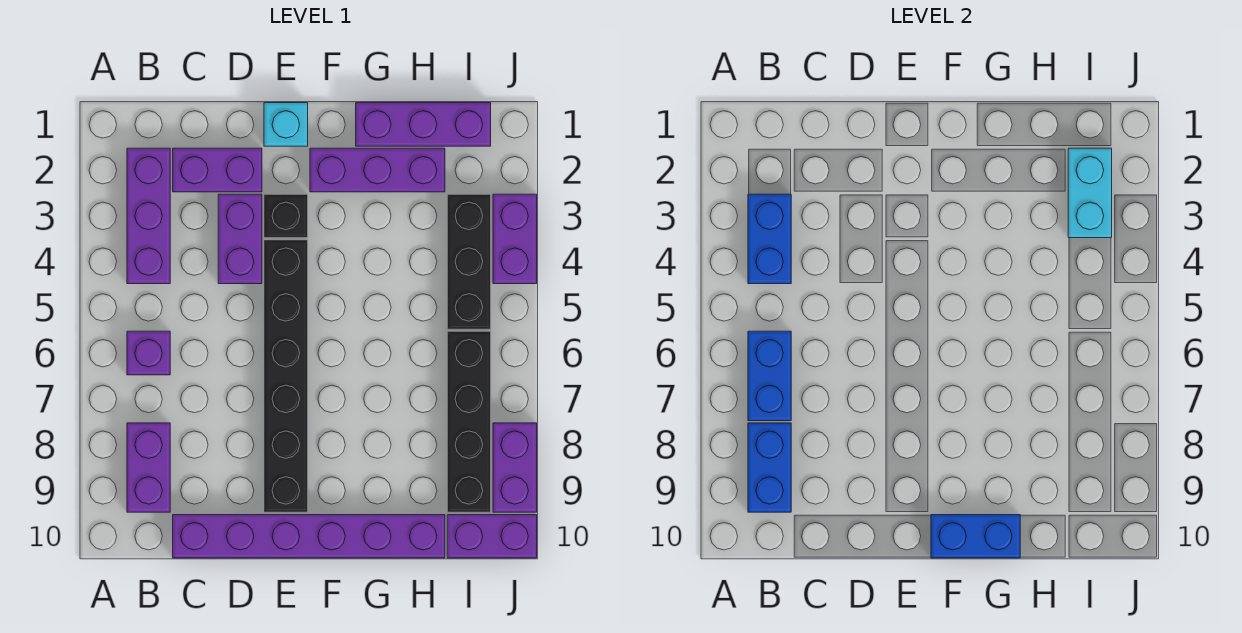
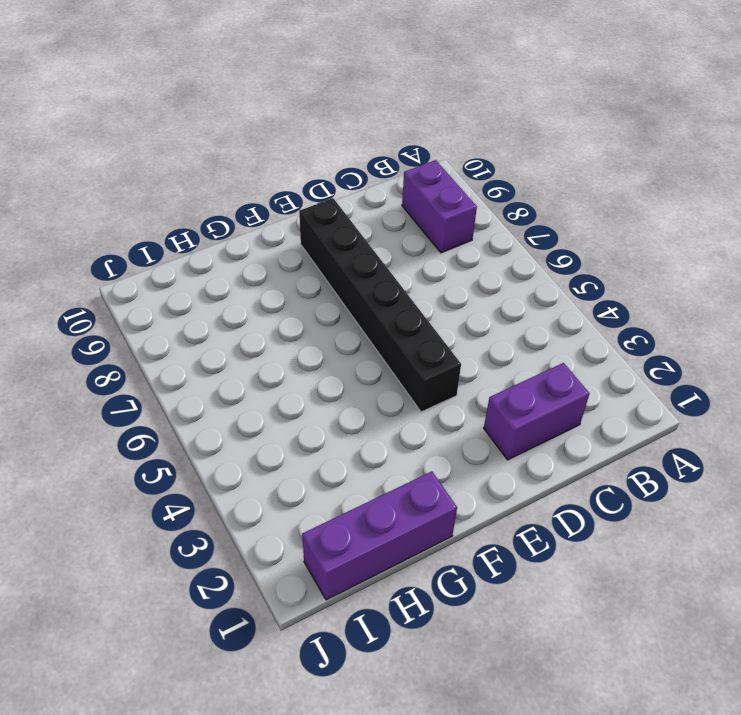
none -> purple 1x3 brick [127,148,170,284]
none -> purple 1x1 brick [127,331,170,375]
none -> purple 1x6 brick [173,515,445,558]

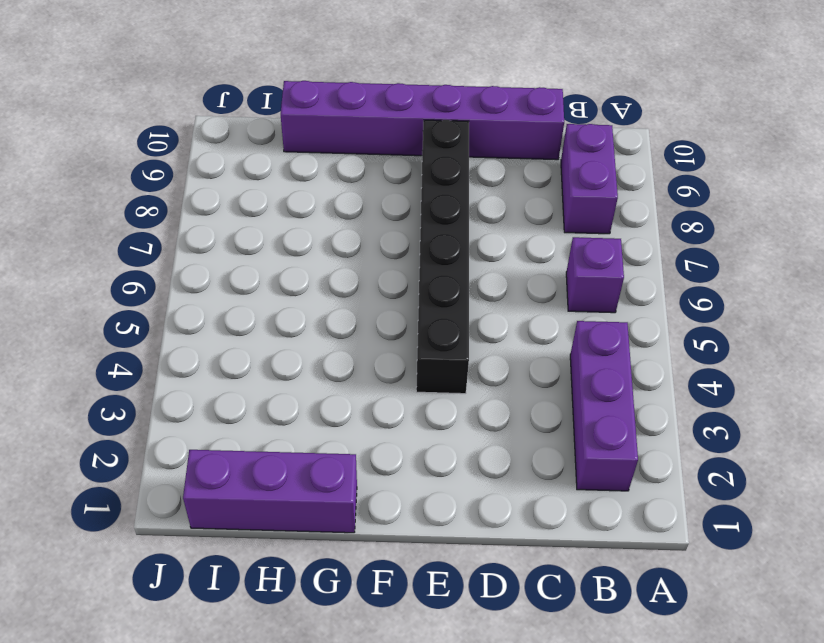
none -> purple 1x2 brick [173,148,262,192]
none -> purple 1x2 brick [218,194,262,284]
none -> cyan 1x1 brick [264,103,308,146]

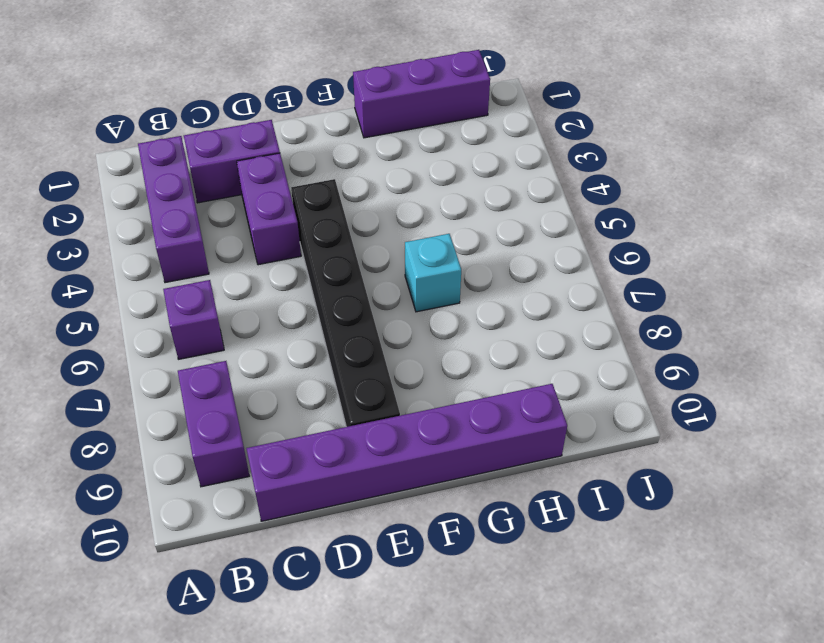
cyan 1x1 brick [405,234,461,312] -> cyan 1x1 brick moved to [264,103,308,146]
none -> black 1x1 brick [264,194,308,238]
none -> purple 1x3 brick [310,148,445,192]
none -> black 1x3 brick [447,194,491,329]

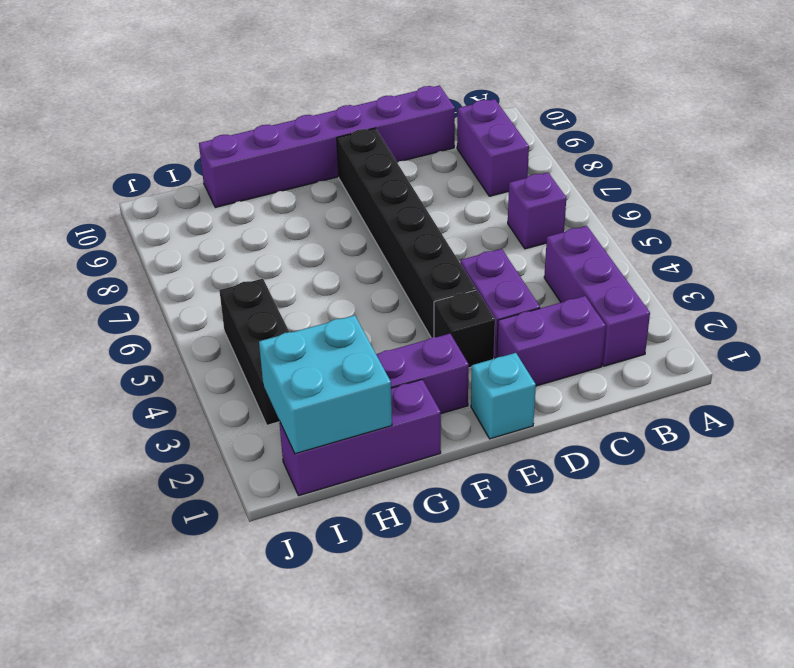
cyan 2x2 brick [259,315,392,454] -> cyan 1x2 brick [1068,148,1112,238]
none -> black 1x4 brick [447,331,491,512]
none -> purple 1x2 brick [447,515,537,558]
none -> purple 1x2 brick [493,194,537,284]

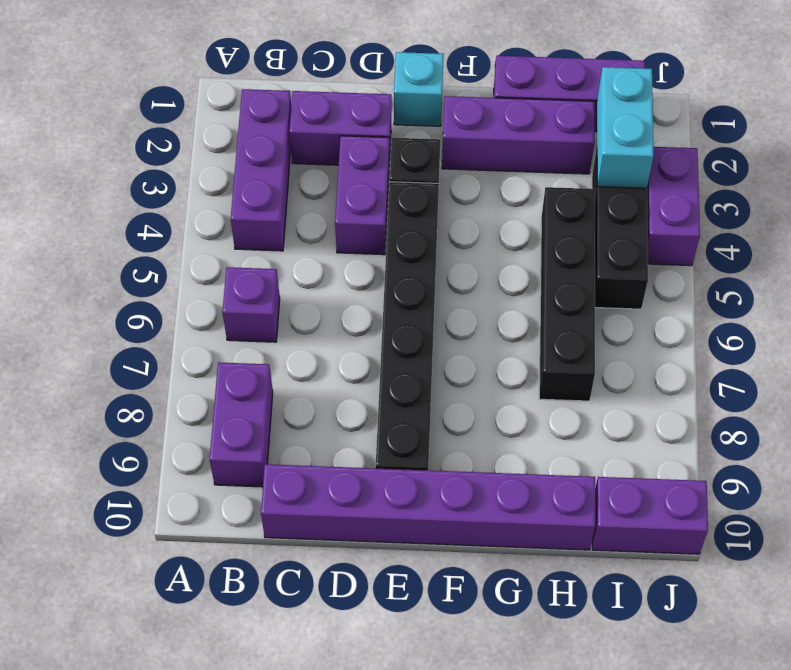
black 1x4 brick [539,187,595,401] -> black 1x4 brick moved to [447,331,491,512]
none -> purple 1x2 brick [493,423,537,512]
none -> blue 1x2 brick [748,194,791,284]
none -> blue 1x2 brick [748,331,791,421]

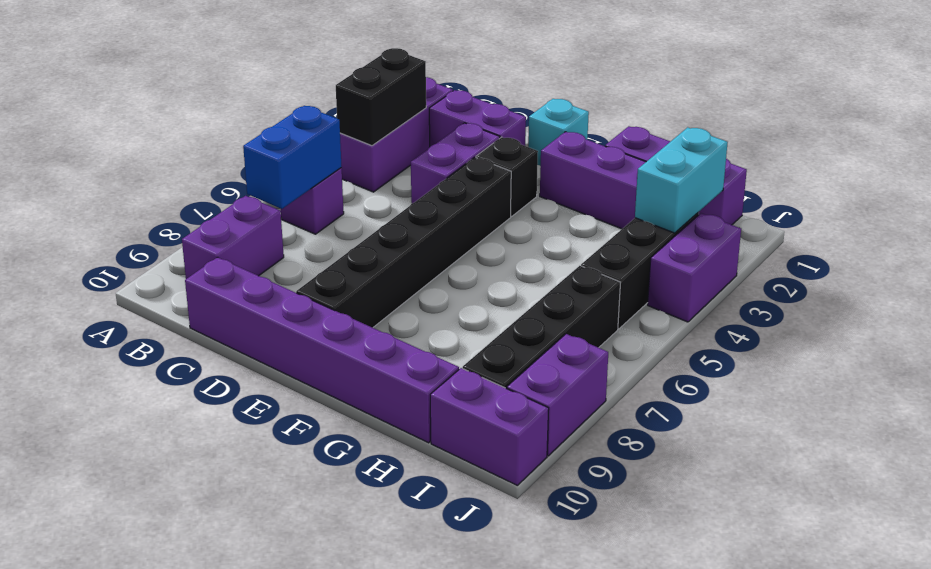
black 1x2 brick [336,48,426,146] -> blue 1x2 brick [748,194,791,284]
none -> blue 1x2 brick [748,423,791,512]
none -> blue 1x2 brick [931,515,1020,558]

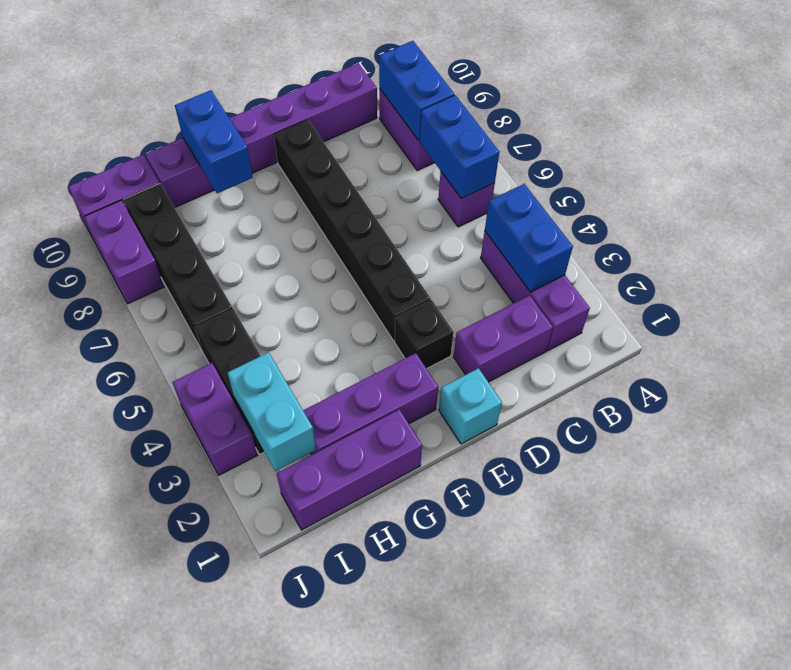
blue 1x2 brick [175,90,253,193] -> blue 1x2 brick turned to [931,515,1020,558]
none -> purple 1x2 brick [218,194,262,284]

